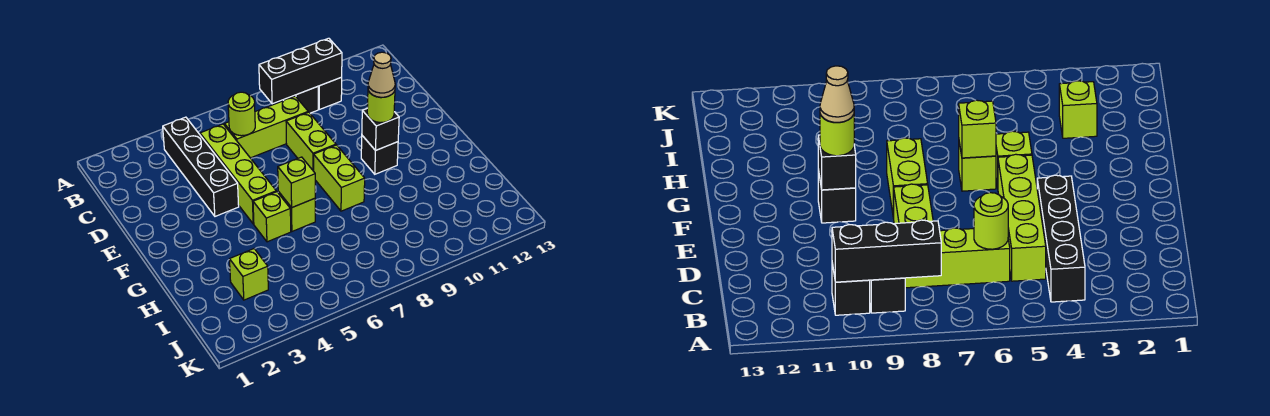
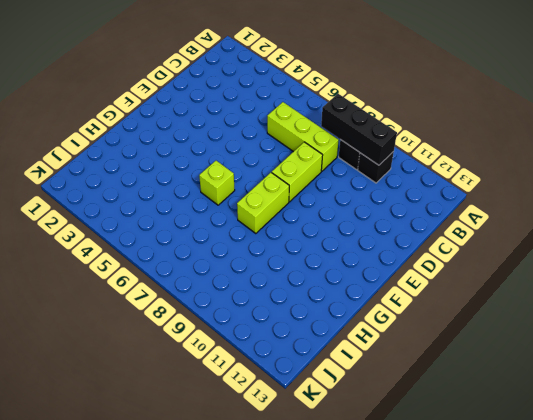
none -> black 1x4 brick [163,117,239,216]
none -> lime 1x4 brick [200,124,276,224]
none -> black 1x1 brick [361,136,398,174]

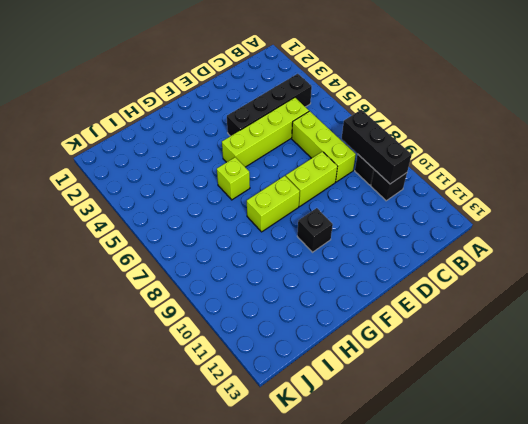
none -> lime 1x1 brick [253,192,291,242]
none -> lime 1x1 brick [229,249,268,300]
none -> lime 1x1 round brick [228,92,255,136]

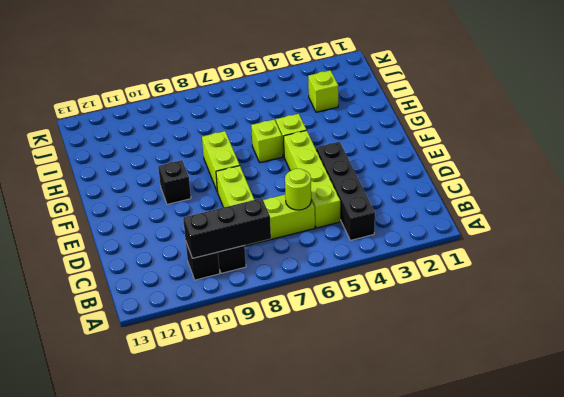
none -> black 1x1 brick [362,109,399,151]
none -> lime 1x1 brick [278,157,315,207]
none -> lime 1x1 round brick [367,91,395,123]

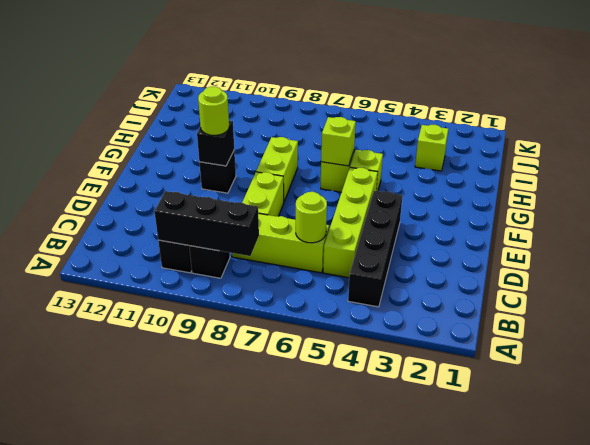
none -> tan 1x1 cone [368,52,395,97]

